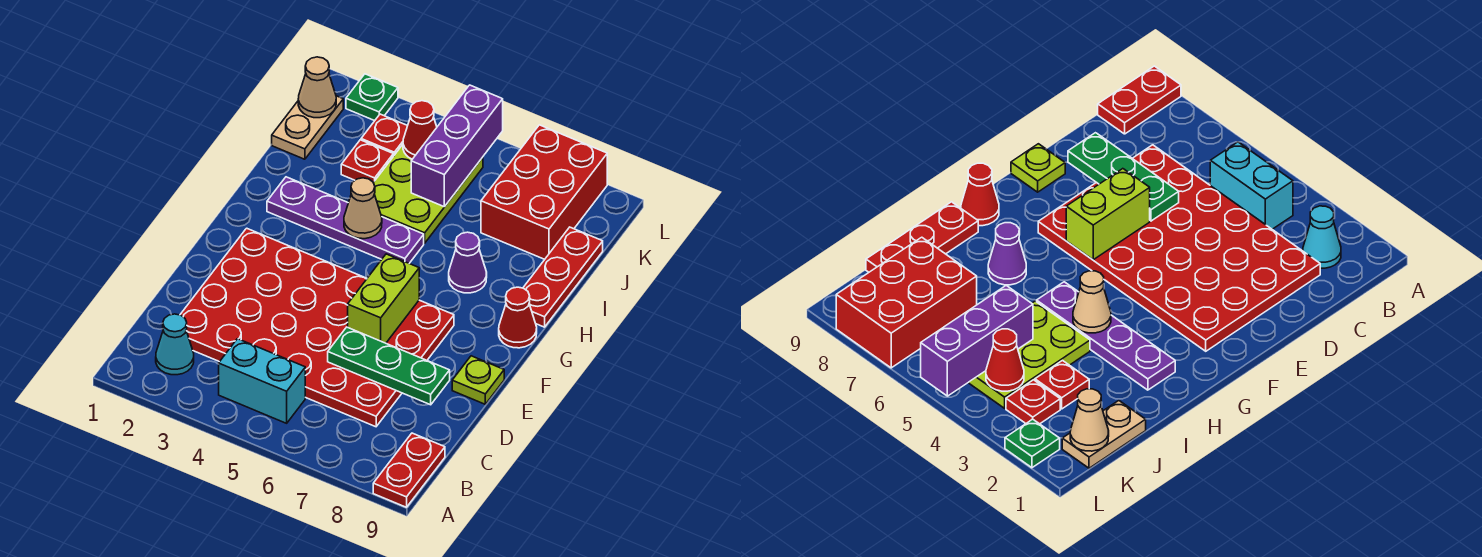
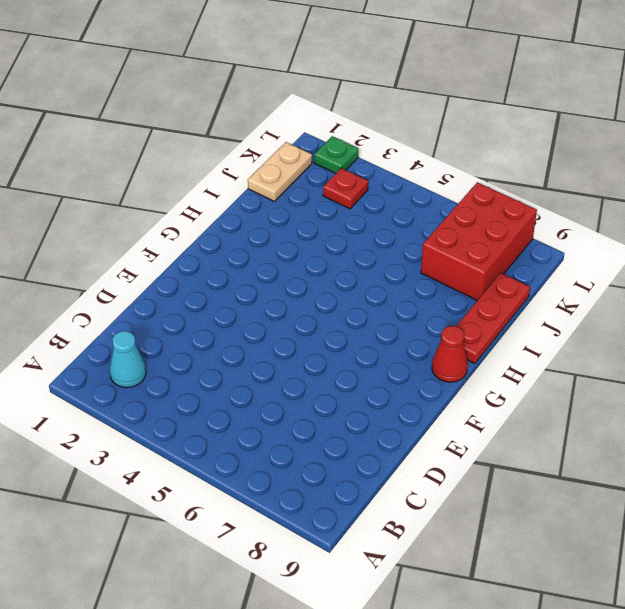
none -> red 1x2 plate [373,433,445,507]
none -> cyan 1x2 brick [219,339,305,423]
none -> red 4x6 plate [180,228,454,427]

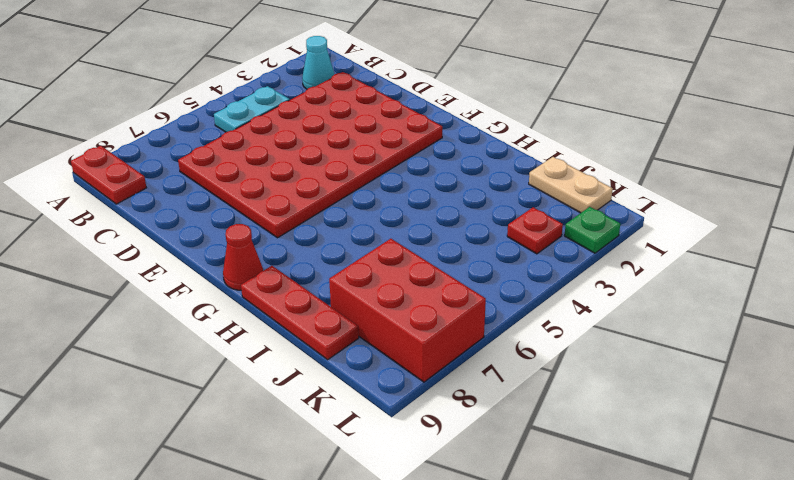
cyan 1x2 plate [214,86,290,132] -> cyan 1x2 brick [219,339,305,423]
none -> lime 1x1 plate [452,356,504,404]
none -> purple 1x4 plate [267,177,424,263]
none -> purple 1x1 cone [449,232,487,293]

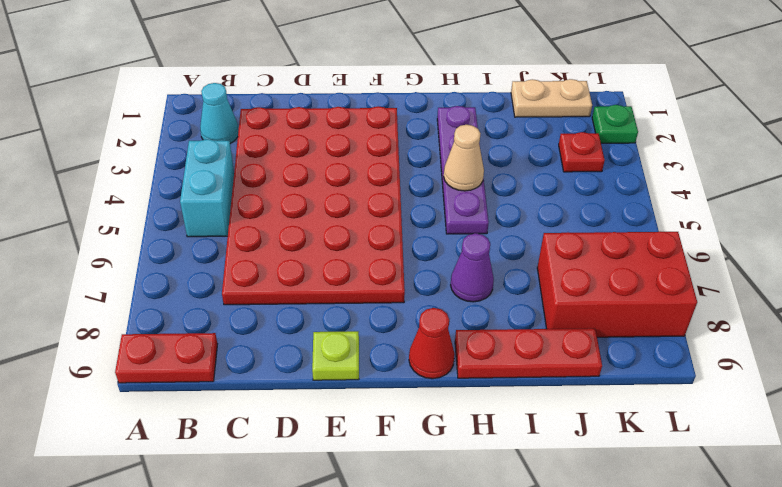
none -> lime 2x3 plate [373,145,483,243]
none -> red 1x1 plate [341,140,393,182]
none -> green 1x3 plate [328,327,450,405]

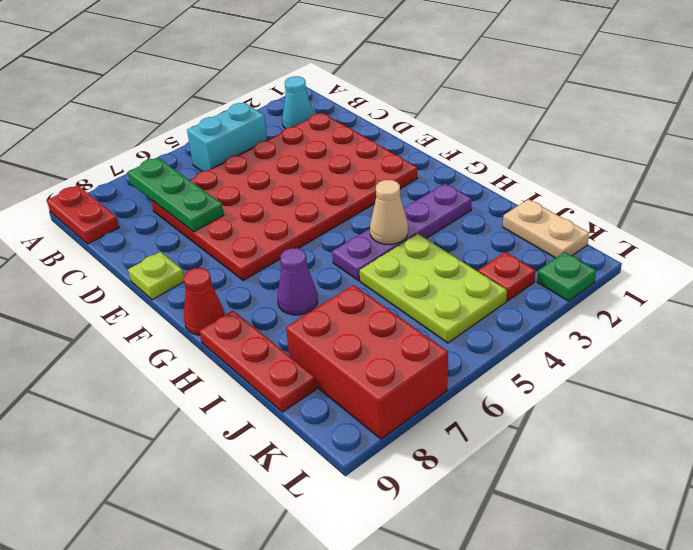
green 1x3 plate [128,157,224,232] -> green 1x3 plate turned to [328,327,450,405]
none -> red 1x1 plate [341,140,393,182]
none -> lime 1x2 brick [348,254,419,343]
none -> purple 1x3 brick [411,85,503,207]

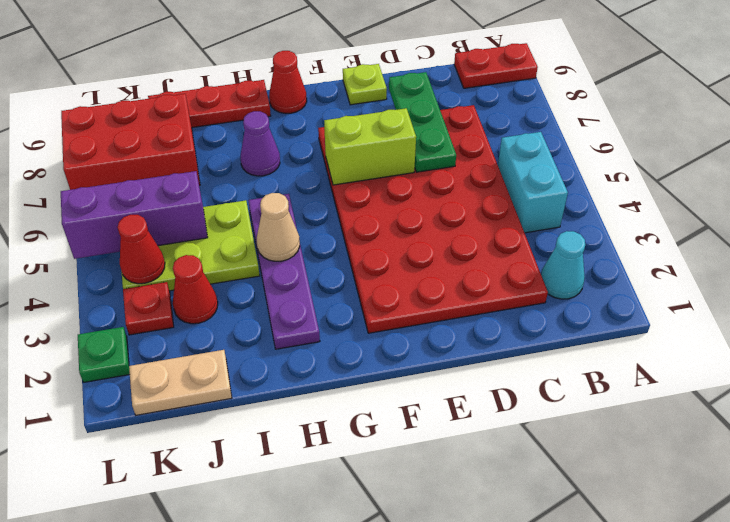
red 1x1 cone [173,255,218,324] -> red 1x1 plate [341,140,393,182]
none -> tan 1x1 cone [298,57,336,118]

